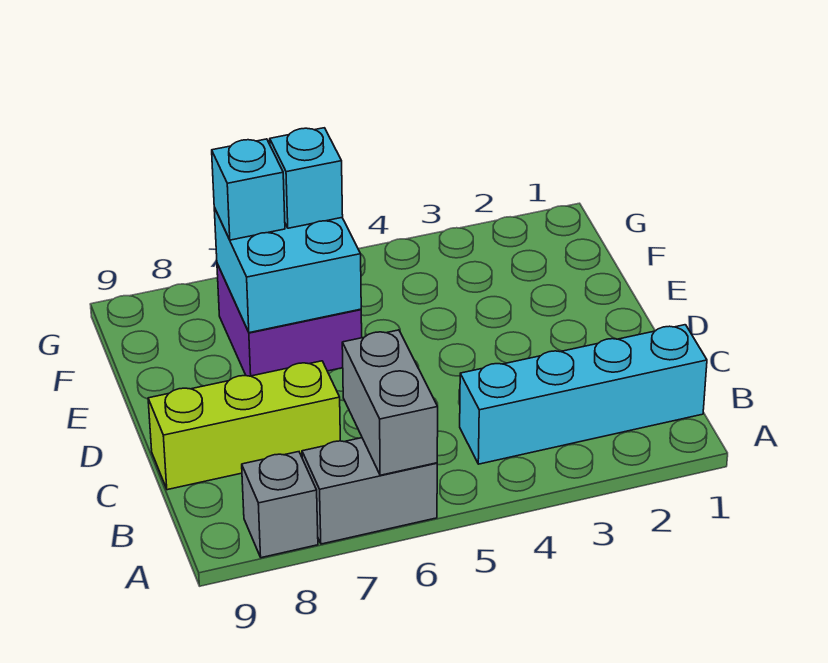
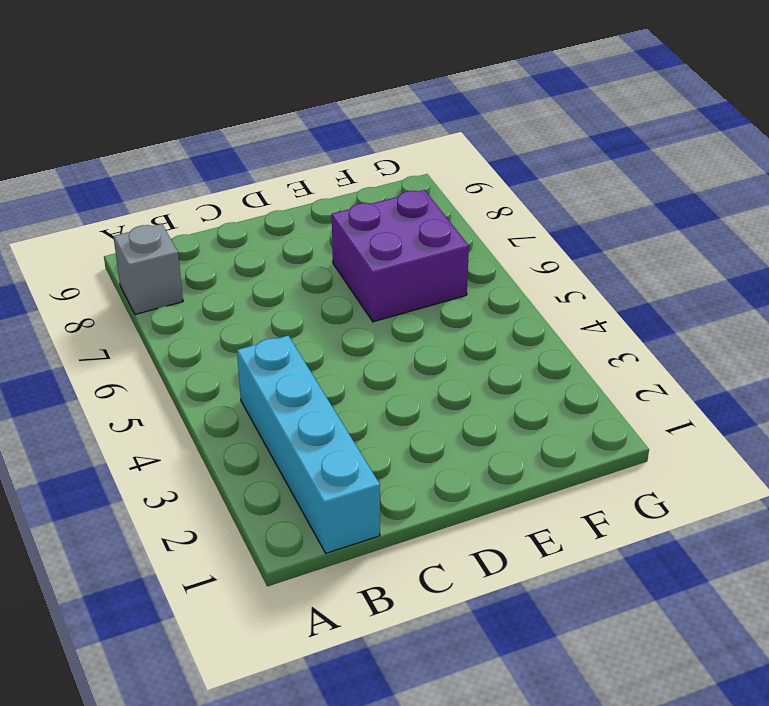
none -> grey 1x2 brick [302,438,437,544]
none -> lime 1x3 brick [148,361,340,490]

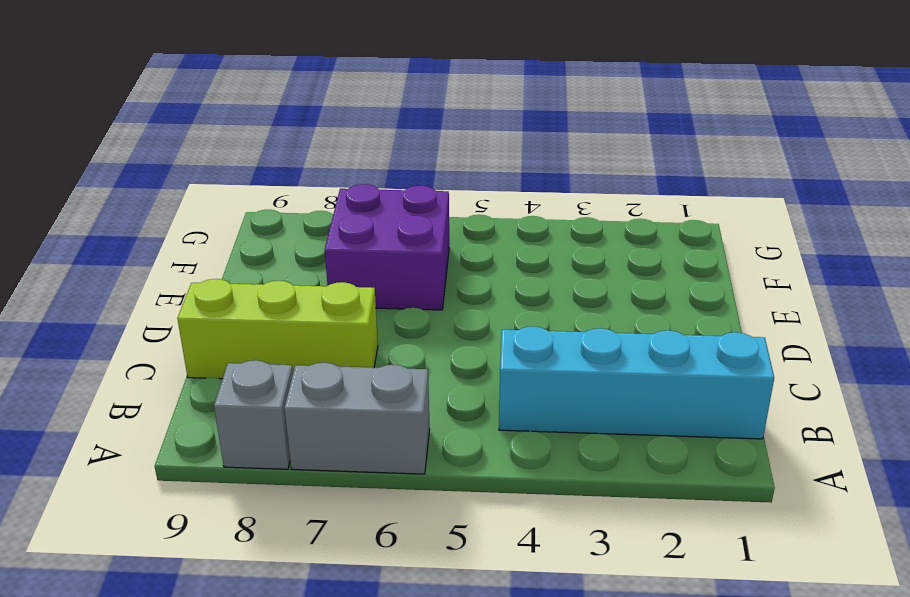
none -> grey 1x2 brick [342,330,438,475]
none -> cyan 2x2 brick [214,208,361,333]

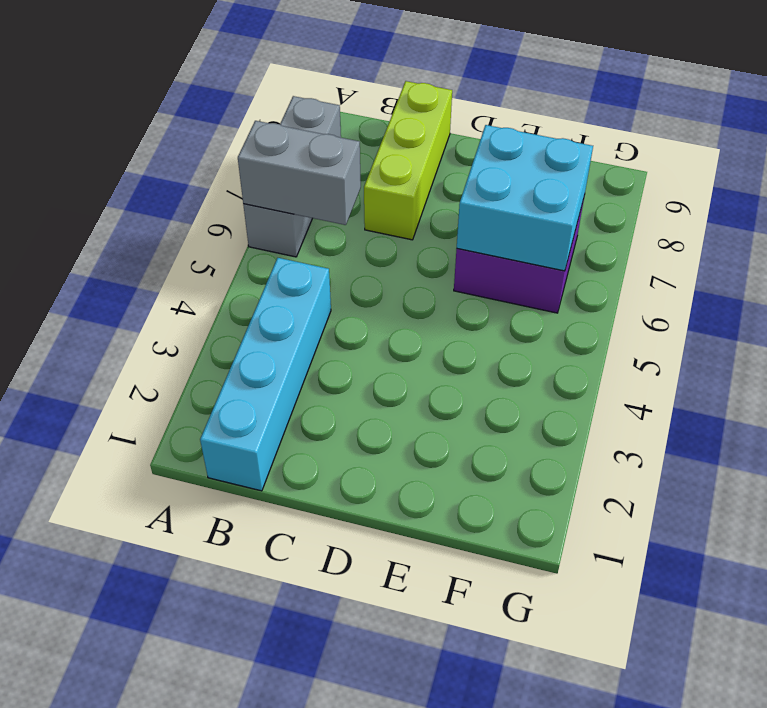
none -> cyan 1x1 brick [270,128,343,228]
none -> cyan 1x1 brick [212,139,285,240]

